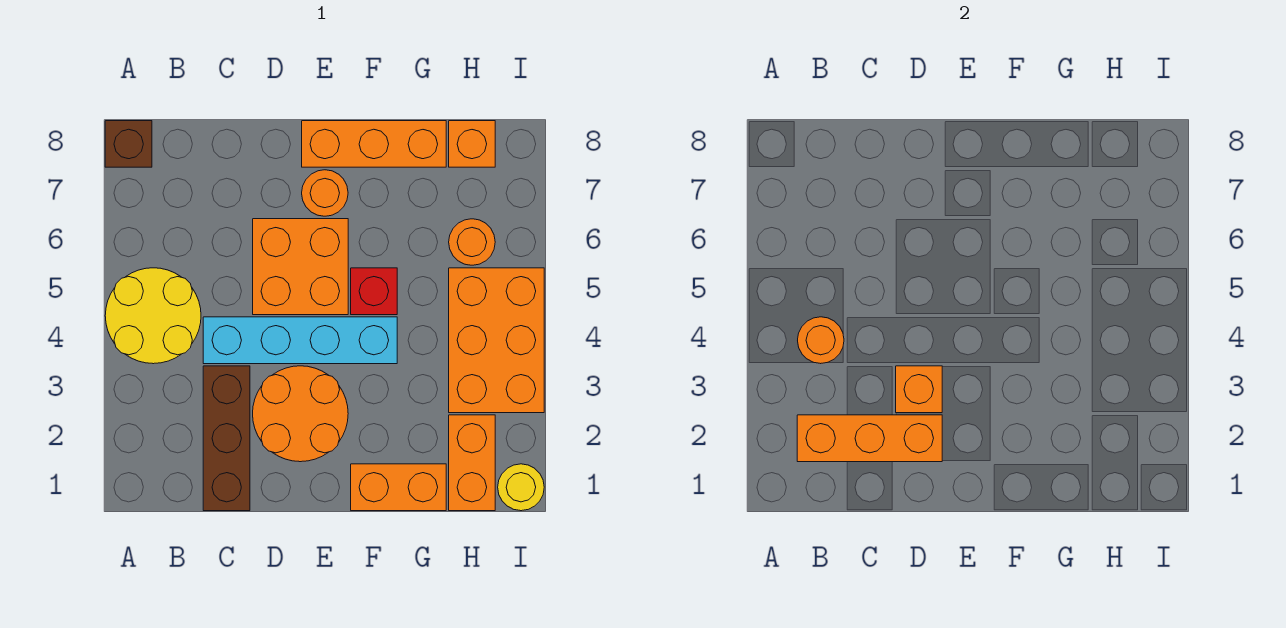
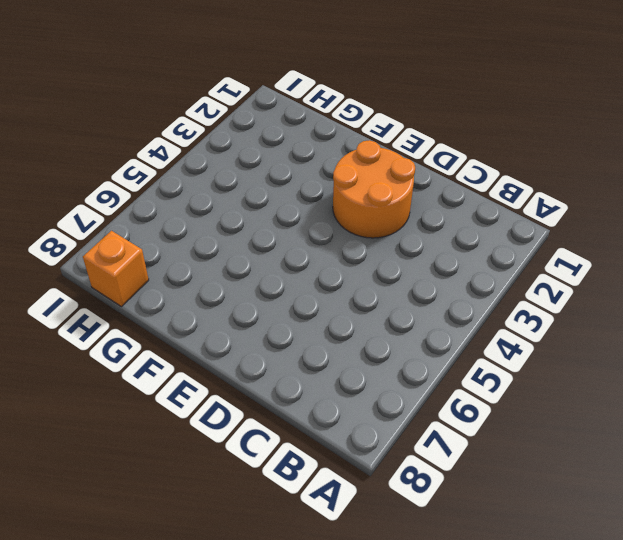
none -> yellow 2x2 round brick [105,268,201,364]
none -> brown 1x1 brick [105,121,152,167]
none -> brown 1x3 brick [203,366,250,511]

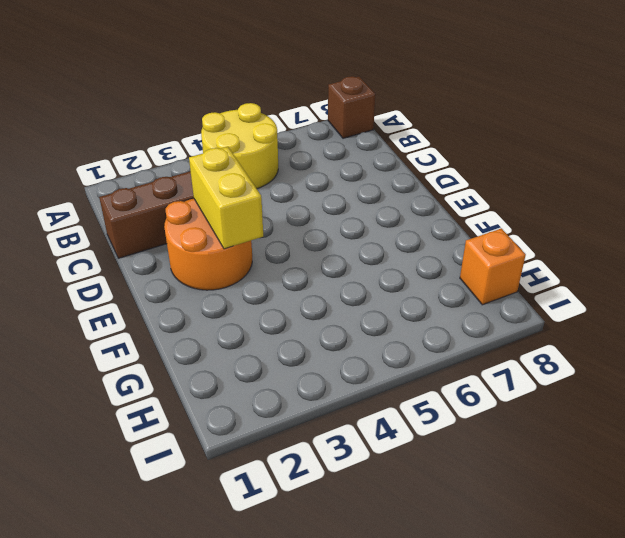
yellow 1x2 brick [189,147,263,249] -> orange 1x1 brick [896,366,942,413]
none -> cyan 1x4 brick [203,317,397,364]
none -> orange 2x2 brick [253,219,348,315]
none -> orange 1x1 round brick [302,170,348,216]

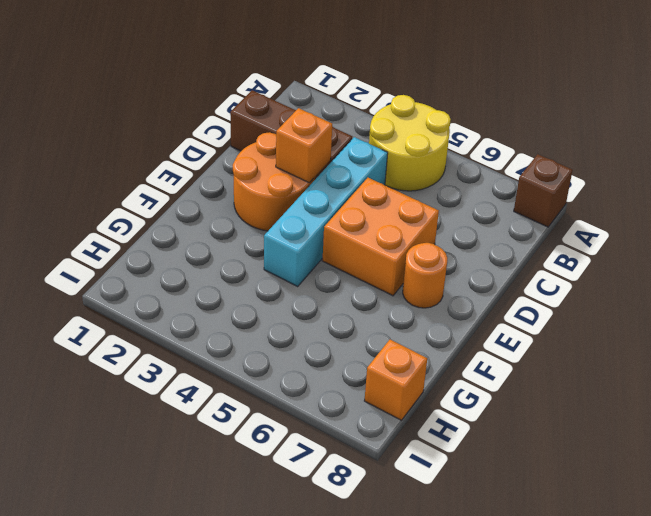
none -> orange 1x3 brick [302,121,446,167]
none -> orange 1x2 brick [351,464,446,511]
none -> red 1x1 brick [351,268,397,315]

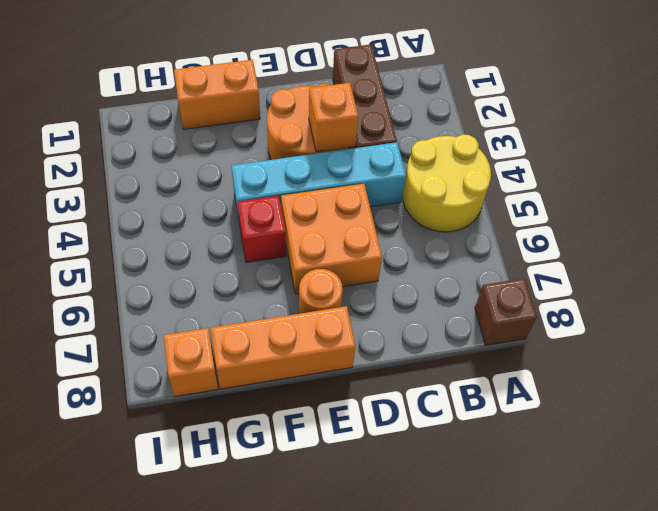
none -> orange 1x2 brick [449,415,495,511]
none -> orange 2x3 brick [449,268,544,413]
none -> orange 1x1 round brick [449,219,495,265]

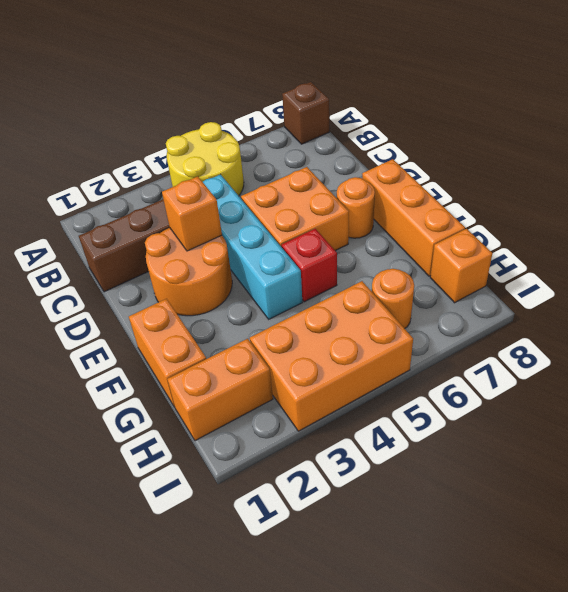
none -> yellow 1x1 round brick [498,464,544,511]
none -> orange 1x3 brick [797,415,942,462]
none -> orange 1x1 round brick [798,317,844,364]

